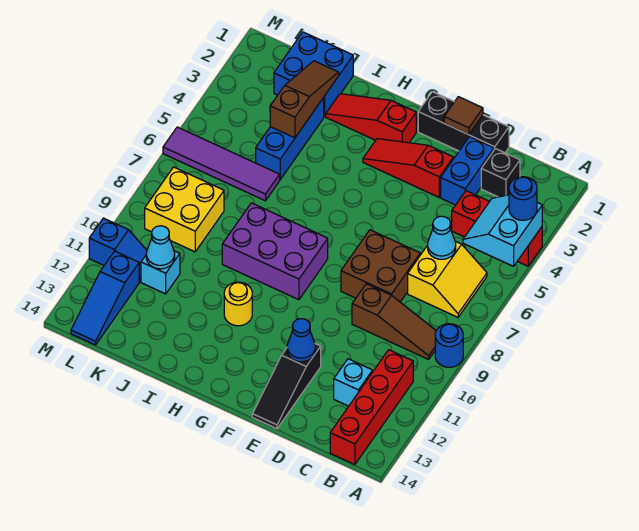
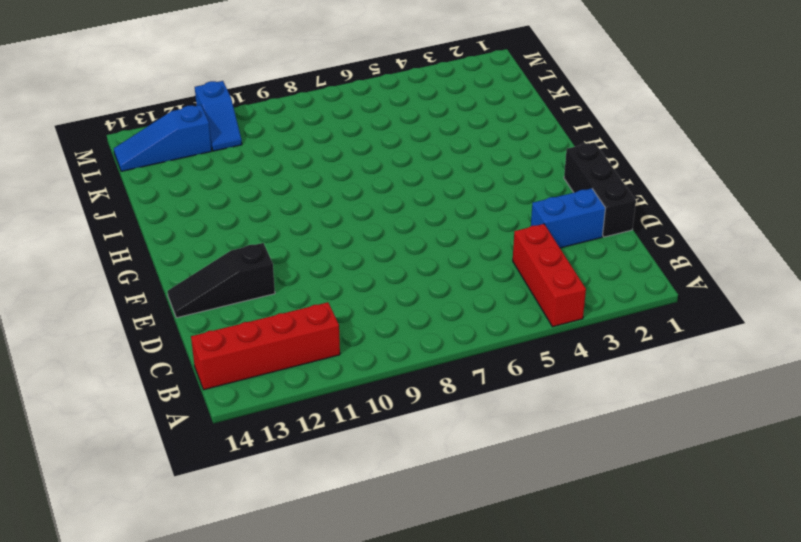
none -> blue 1x1 round brick [435,324,463,367]
none -> yellow 2x2 slope [408,241,487,317]
none -> brown 1x3 slope [352,284,436,359]

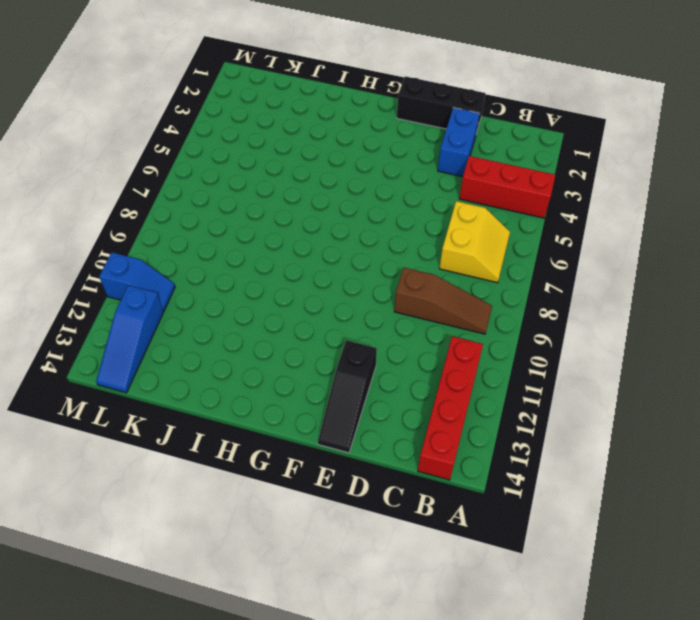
none -> blue 1x1 round brick [435,324,463,367]
none -> black 1x1 brick [481,149,520,197]
none -> cyan 1x1 brick [334,359,373,406]

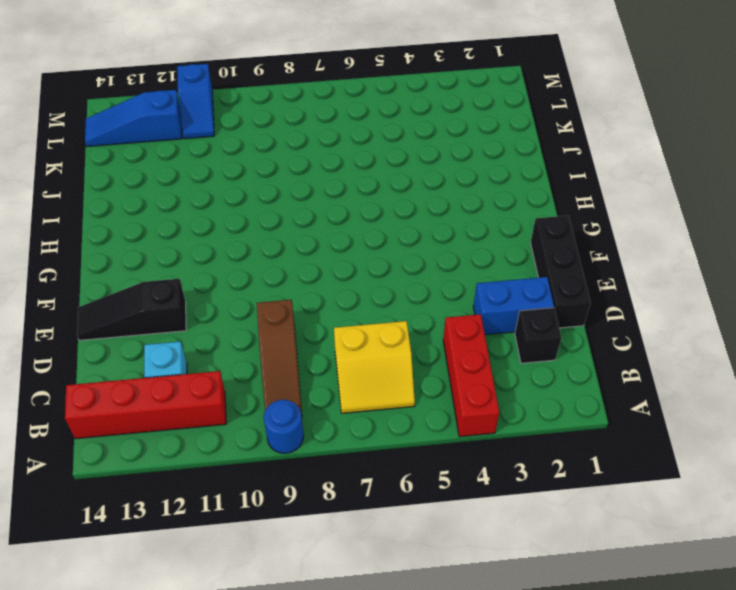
none -> brown 2x2 brick [341,230,420,302]
none -> red 1x3 slope [363,139,453,197]
none -> red 1x3 slope [326,94,416,143]

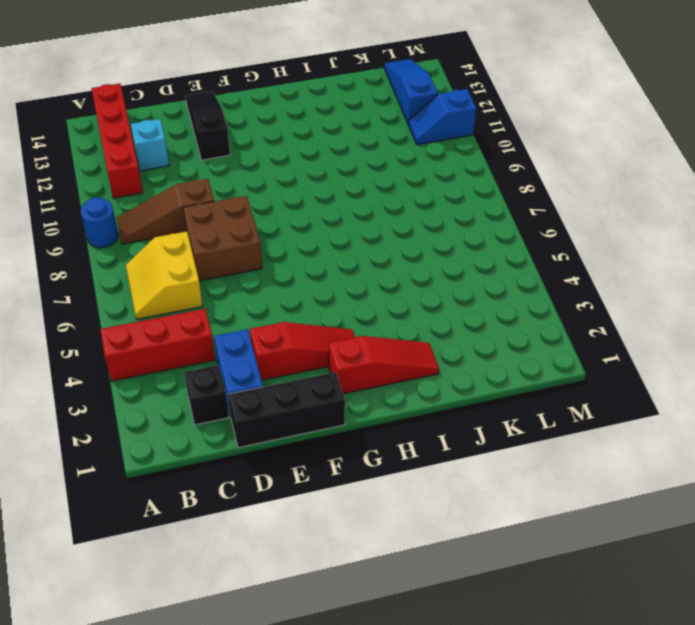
none -> purple 2x3 brick [222,203,328,300]
none -> yellow 1x1 round brick [224,282,252,326]
none -> blue 2x2 brick [274,32,353,117]

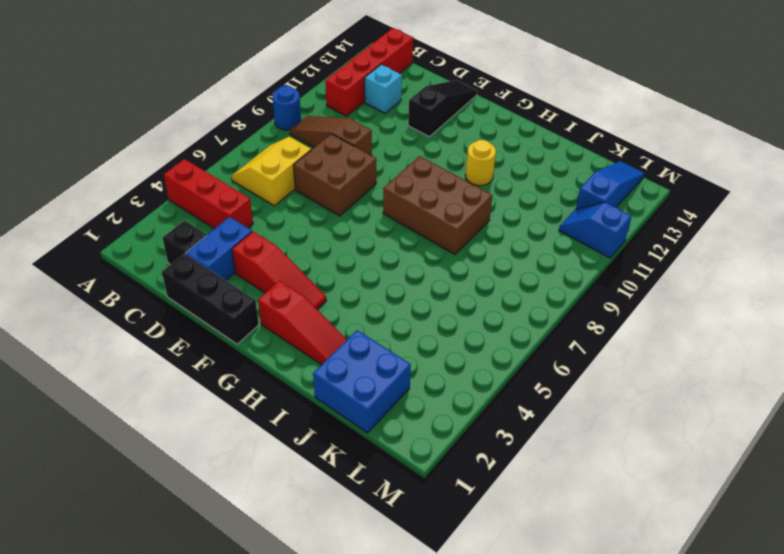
brown 2x3 brick [383,156,492,254] -> purple 2x3 brick [222,203,328,300]
none -> blue 1x3 brick [256,98,324,179]
none -> purple 1x4 tile [163,127,280,201]
none -> yellow 2x2 brick [145,167,224,252]

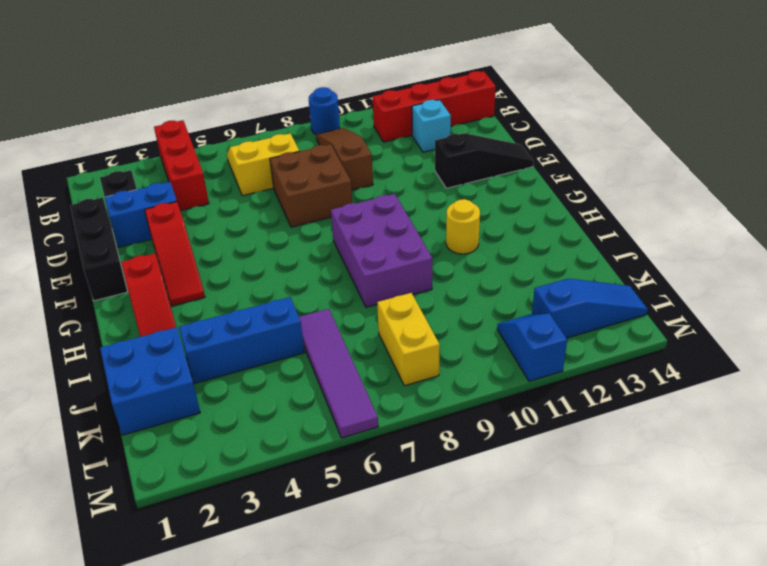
yellow 1x2 brick [377,293,440,386] -> yellow 2x2 brick [145,167,224,252]
none -> cyan 1x1 brick [141,251,180,294]
none -> cyan 2x2 slope [463,195,542,266]
none -> cyan 1x1 cone [428,216,456,259]

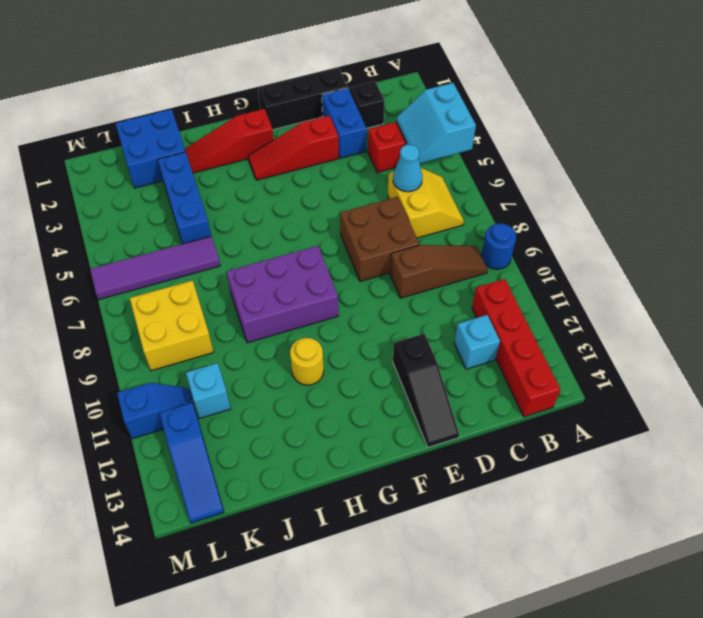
none -> brown 1x1 tile [444,97,483,135]
none -> blue 1x1 cone [287,319,315,362]
none -> brown 1x3 slope [270,61,339,138]

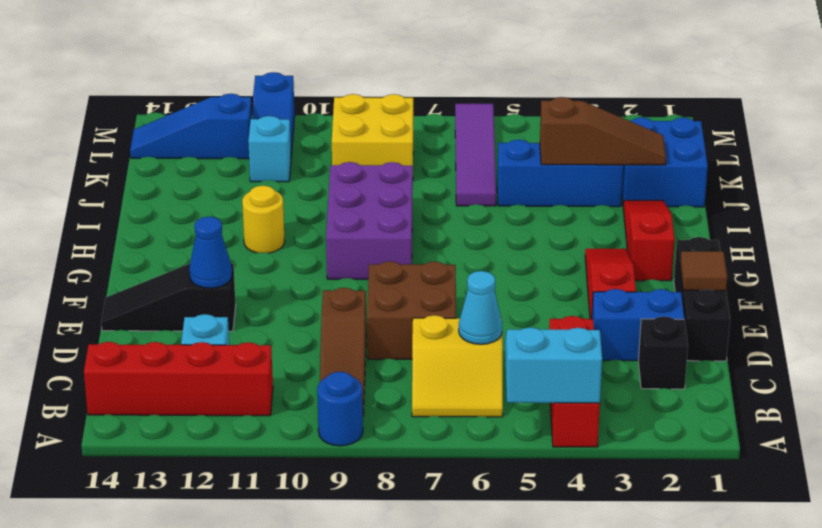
none -> cyan 1x1 cone [146,226,175,269]
none -> blue 1x1 round brick [509,177,537,220]

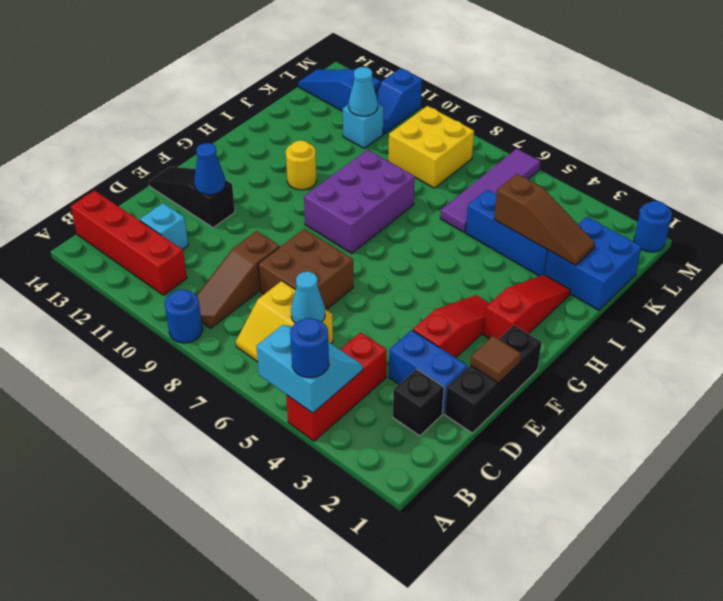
blue 1x1 round brick [634,201,672,252] -> none

